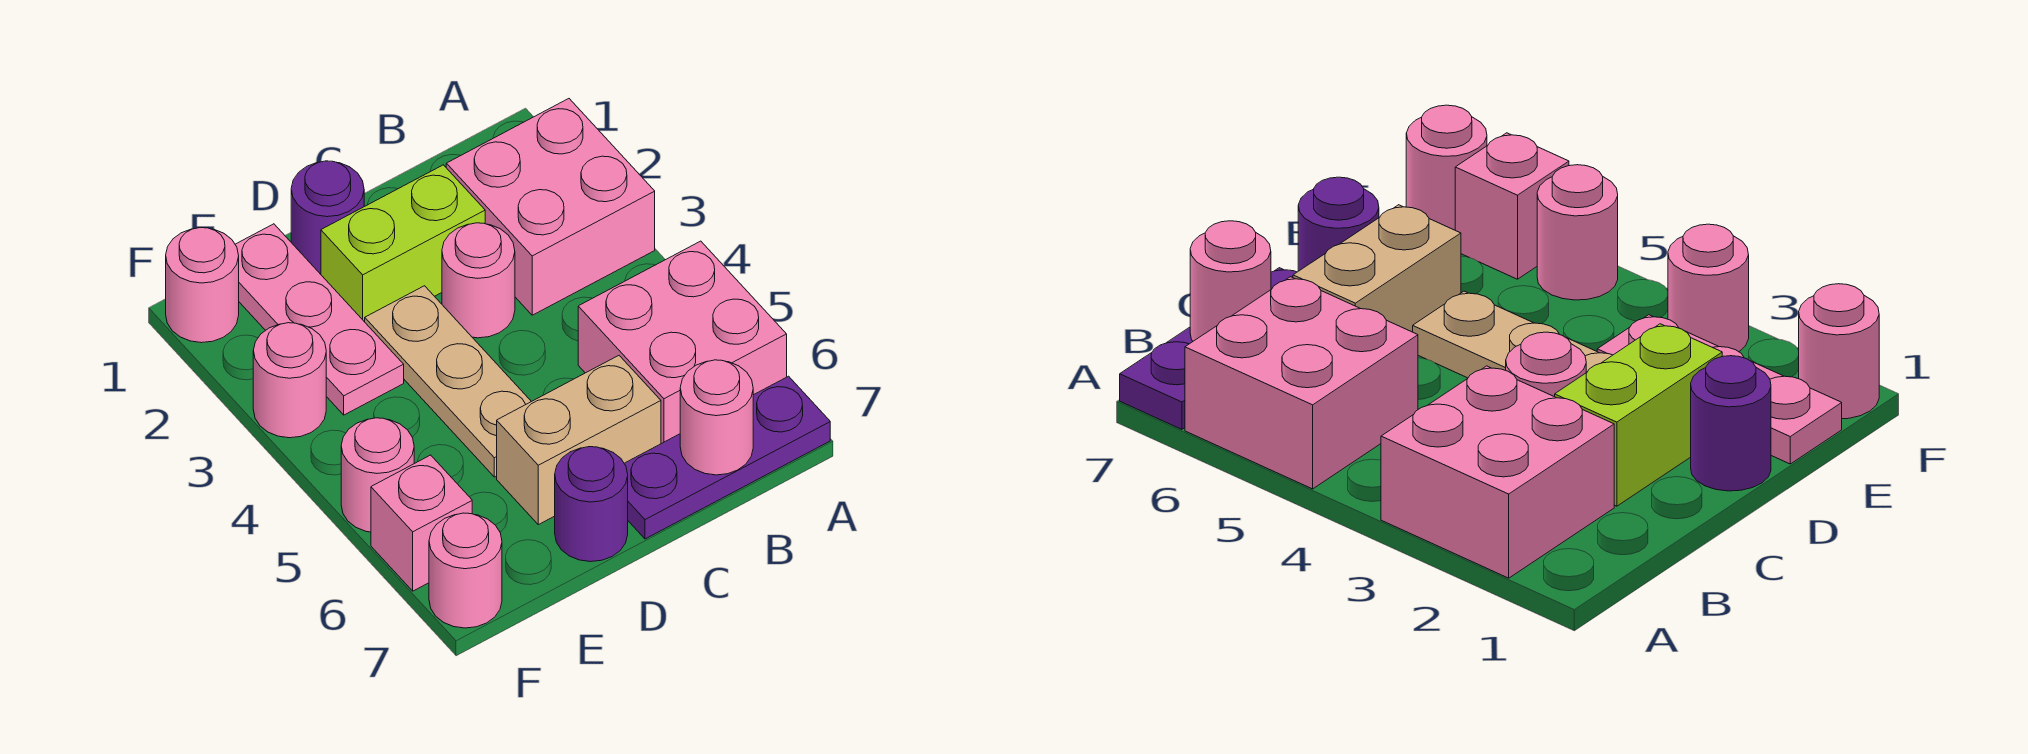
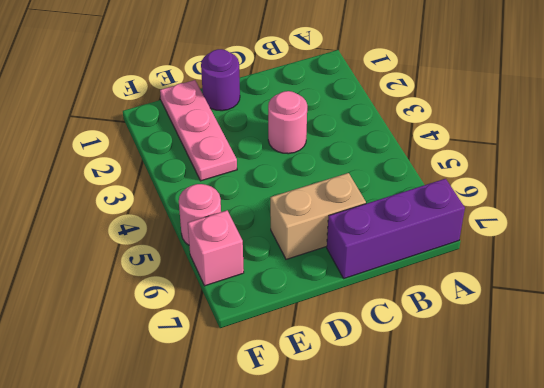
purple 1x3 brick [327,179,465,278] -> purple 1x3 plate [624,376,830,539]
none -> pink 2x2 brick [446,99,655,315]
none -> pink 2x2 brick [578,241,787,444]
none -> lime 1x2 brick [321,165,485,322]

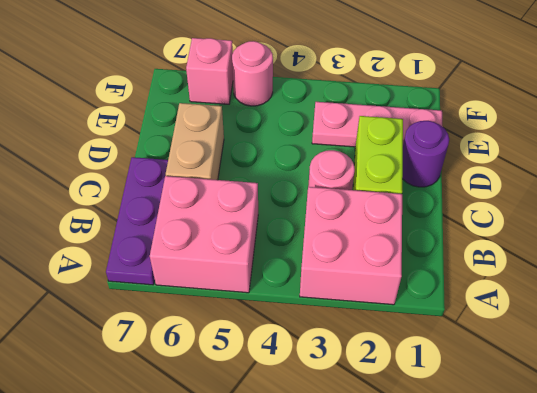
none -> tan 1x3 plate [365,286,531,477]
none -> purple 1x1 round brick [555,447,628,562]
none -> pink 1x1 round brick [166,228,239,343]

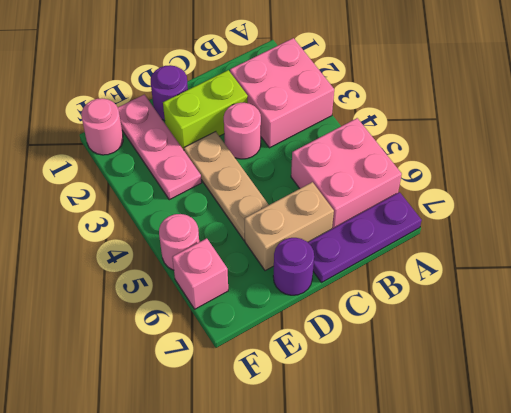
none -> pink 1x1 round brick [253,323,326,438]
none -> pink 1x1 round brick [429,513,502,628]
none -> pink 1x1 round brick [680,360,753,475]

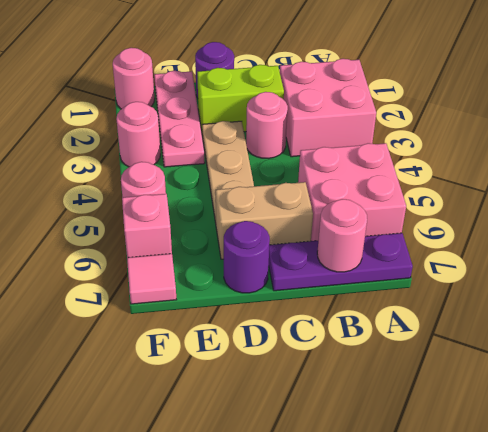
pink 1x1 tile [127,254,176,304] -> pink 1x1 round brick [429,513,502,628]

